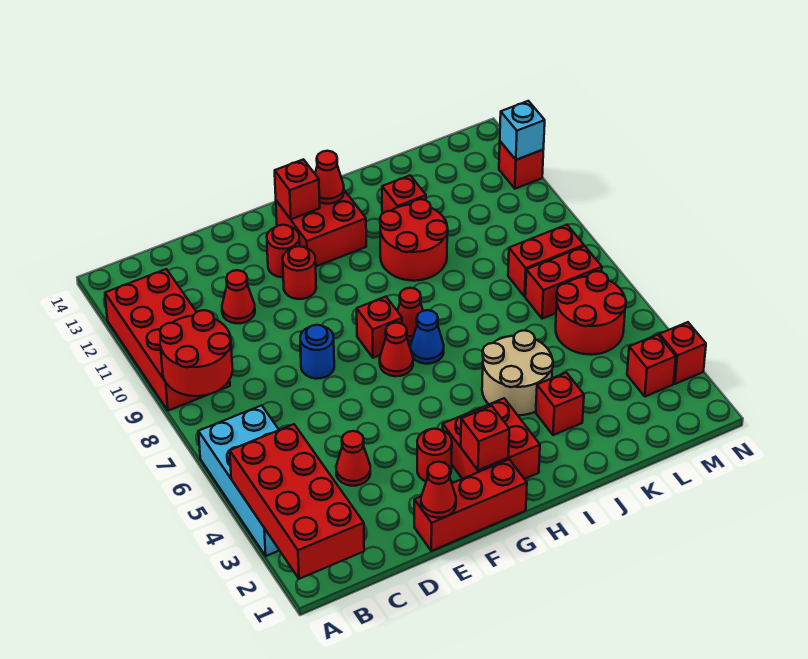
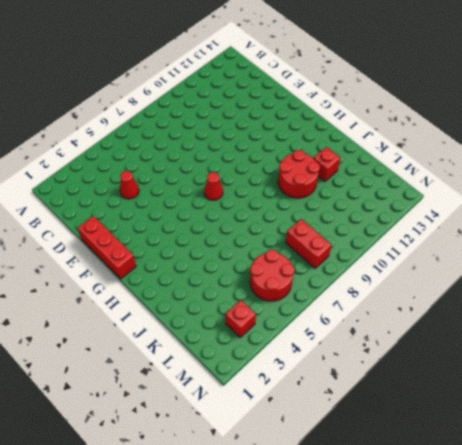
none -> cyan 2x4 brick [198,405,279,556]
none -> red 2x4 brick [105,269,230,411]
none -> red 1x1 cone [222,270,255,323]
none -> blue 1x1 round brick [300,325,334,379]

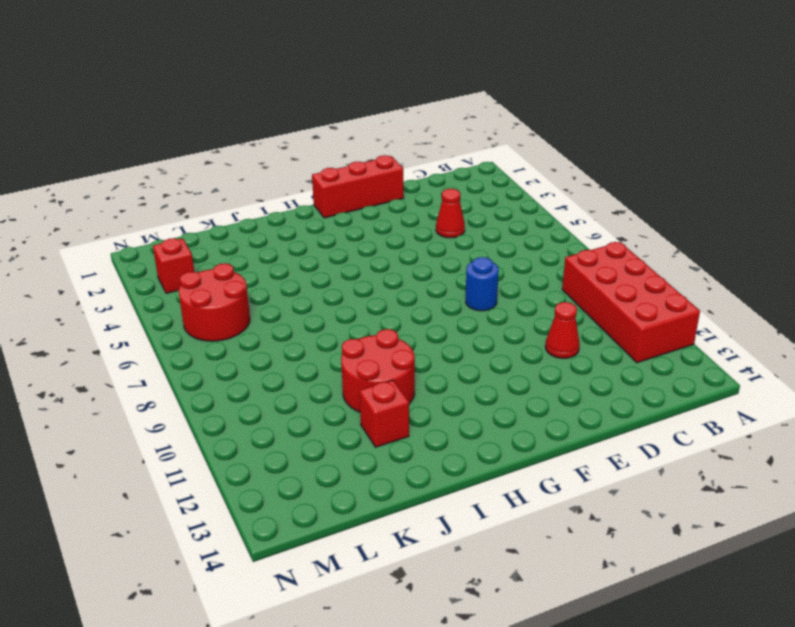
none -> cyan 2x4 brick [198,405,279,556]
none -> red 1x1 round brick [417,429,452,481]
none -> red 1x1 round brick [283,246,316,299]
none -> red 1x1 round brick [267,225,300,277]

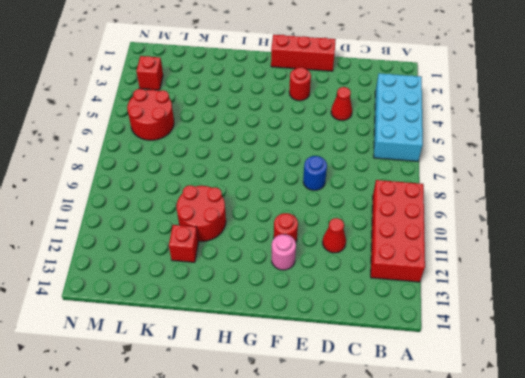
pink 1x1 round brick [272,234,296,270] -> red 1x1 round brick [267,225,300,277]
none -> red 2x2 brick [443,398,540,479]
none -> red 1x1 cone [380,323,413,376]
none -> red 1x1 brick [357,297,402,358]
none -> red 2x2 brick [276,190,366,266]

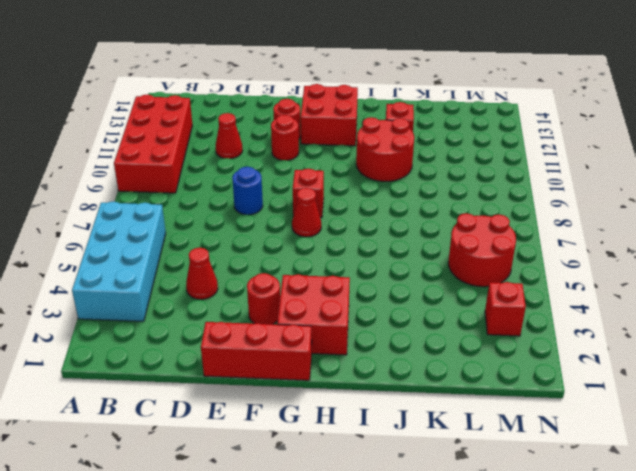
none -> blue 1x1 cone [411,310,444,364]
none -> red 1x1 cone [397,288,423,341]
none -> tan 2x2 round brick [482,330,553,415]
none -> red 1x1 brick [536,373,584,435]

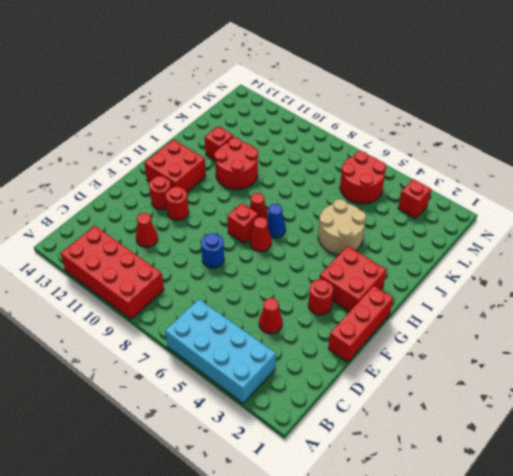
none -> red 1x1 brick [536,373,584,435]
none -> red 1x2 brick [525,246,602,319]
none -> red 1x2 brick [508,225,584,296]
none -> red 1x1 brick [659,322,706,384]

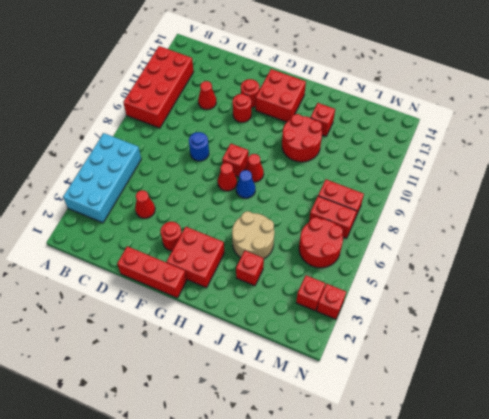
none -> red 1x1 brick [499,141,543,189]
none -> red 2x4 brick [230,424,364,579]
none -> red 2x2 round brick [160,310,233,396]
none -> red 1x1 cone [421,462,456,518]

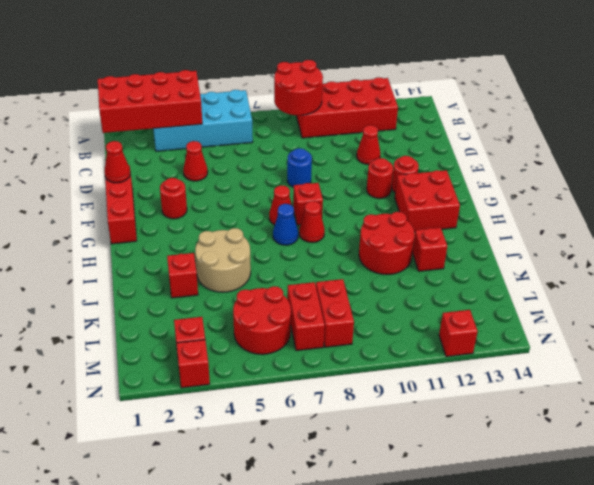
none -> red 2x2 brick [443,398,540,479]
none -> red 1x1 brick [461,406,509,470]
none -> red 1x1 brick [275,159,320,219]
none -> red 1x1 cone [315,151,344,204]

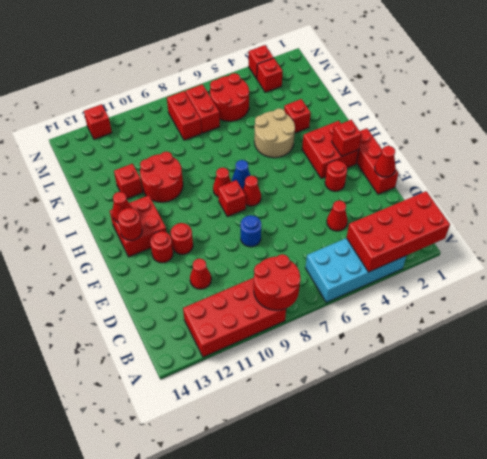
red 1x1 round brick [118,208,142,240] -> red 1x1 brick [275,159,320,219]
none -> cyan 1x1 brick [500,101,545,160]

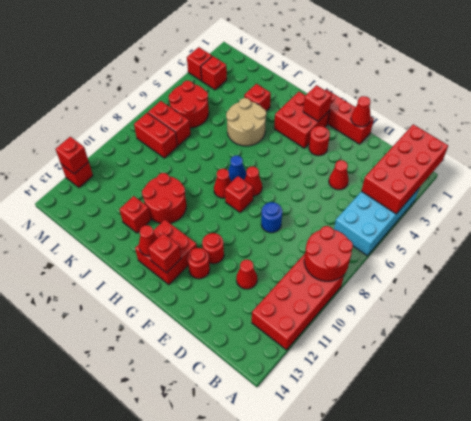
red 1x1 brick [56,137,89,174] -> cyan 1x1 brick [500,101,545,160]

